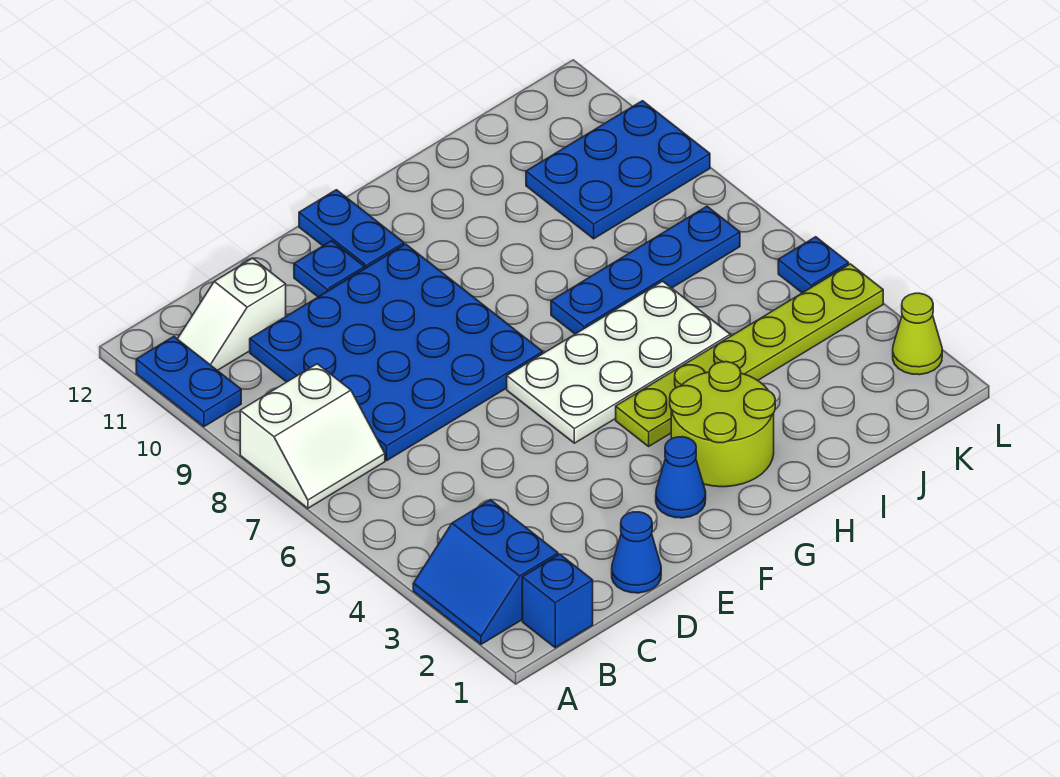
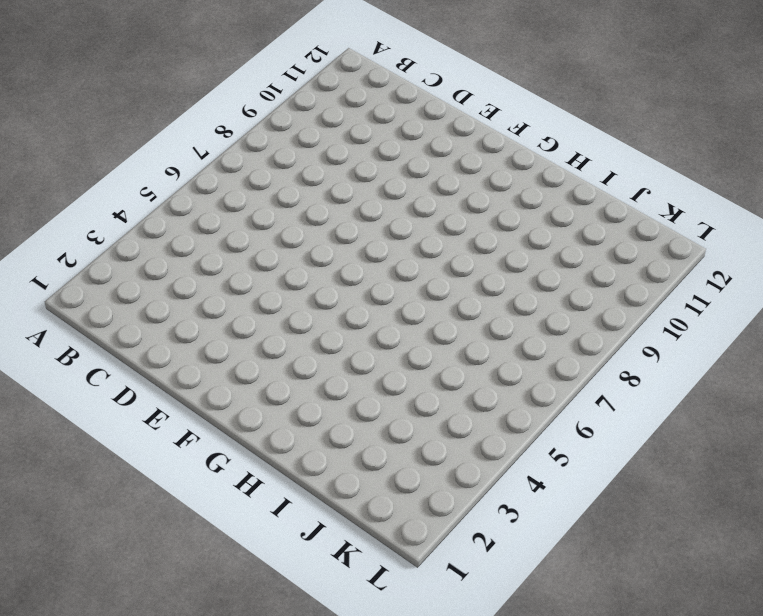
none -> blue 2x2 slope [413,500,558,644]
none -> white 2x2 slope [240,364,385,508]
none -> blue 1x2 plate [136,336,241,427]

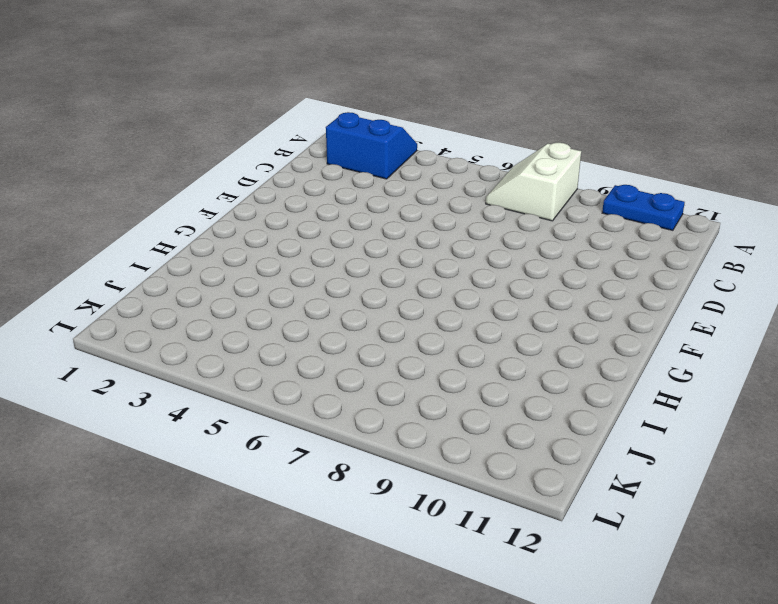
none -> blue 1x1 brick [522,554,593,648]
none -> white 1x2 slope [178,258,286,370]
none -> blue 4x4 plate [250,244,543,460]

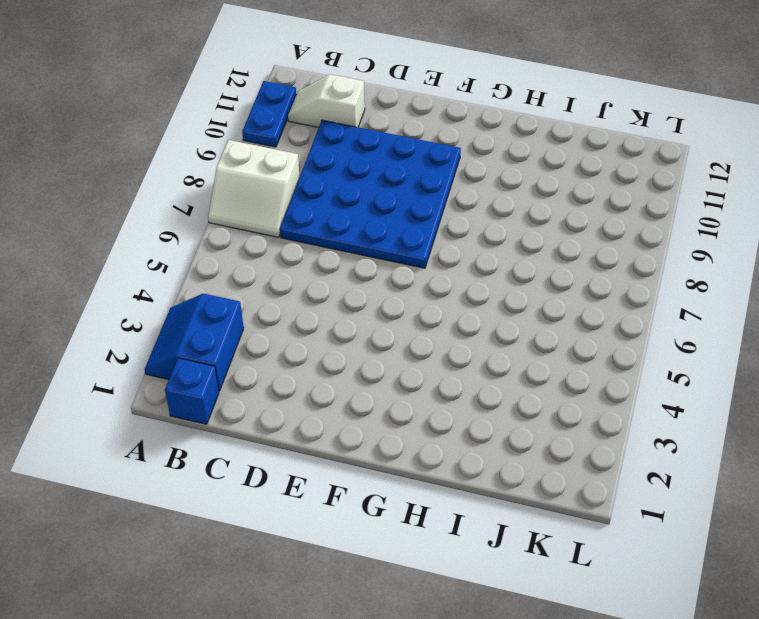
none -> blue 1x1 cone [612,512,661,593]
none -> blue 1x1 plate [294,241,365,297]
none -> blue 1x1 cone [656,437,706,518]

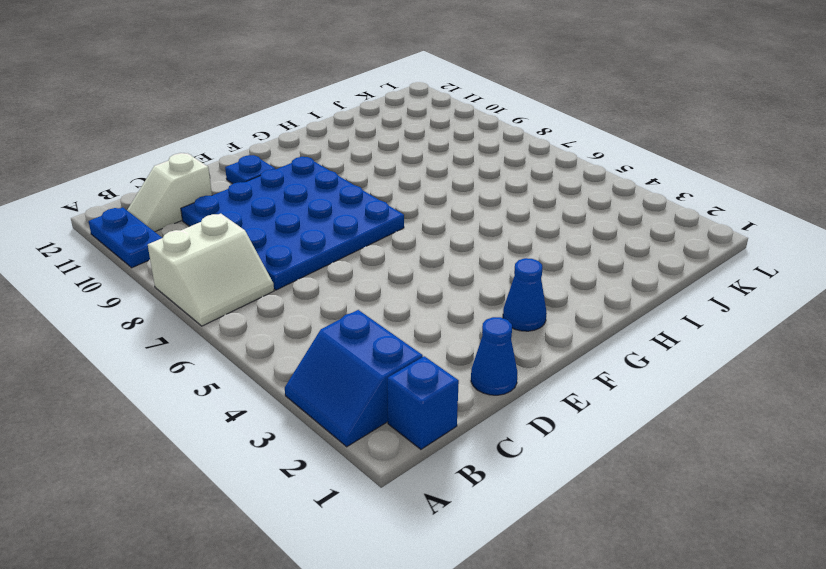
none -> white 2x4 plate [507,281,730,443]
none -> blue 1x2 plate [299,190,404,268]
none -> lime 2x2 round brick [670,362,775,487]

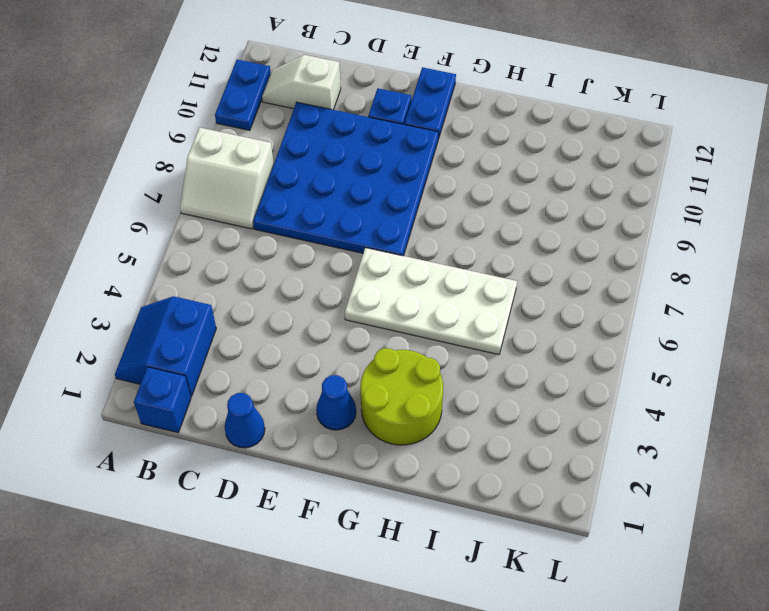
none -> lime 1x6 plate [616,264,883,446]
none -> blue 1x4 plate [551,206,740,334]
none -> blue 2x3 plate [526,101,710,239]

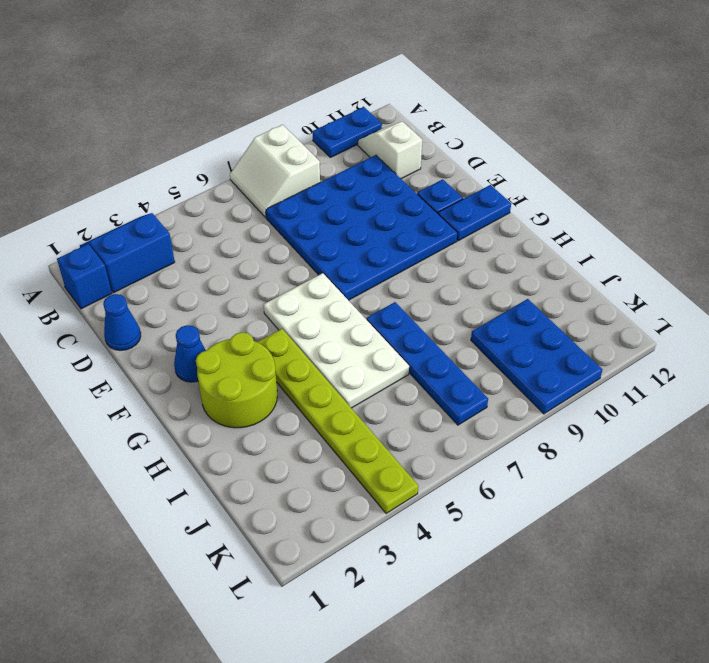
none -> lime 1x1 cone [893,293,942,375]
none -> blue 1x1 plate [778,237,849,293]

